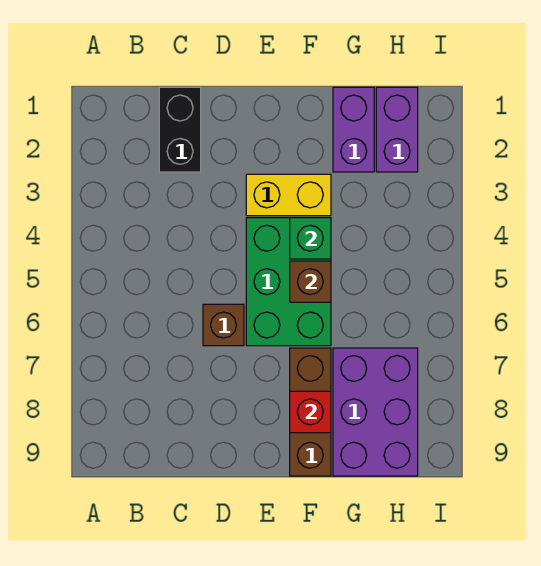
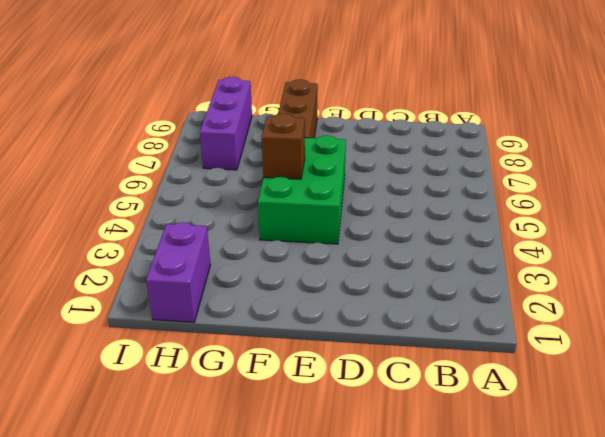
purple 1x3 brick [200,77,252,170] -> purple 2x3 brick [333,348,418,476]
none -> black 1x2 brick [159,87,201,172]
none -> brown 1x1 brick [203,304,244,346]

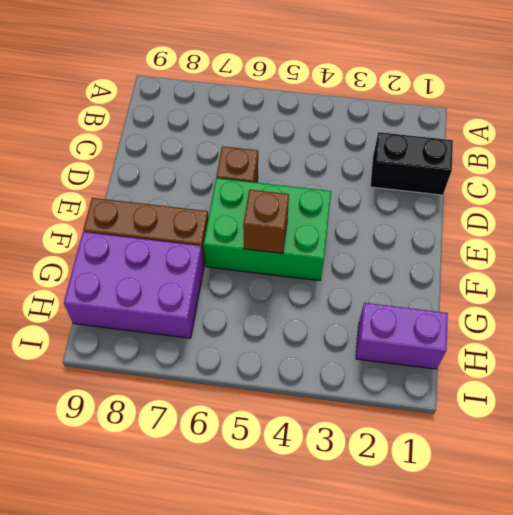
none -> yellow 1x2 brick [246,174,331,216]
none -> purple 1x2 brick [333,87,374,172]

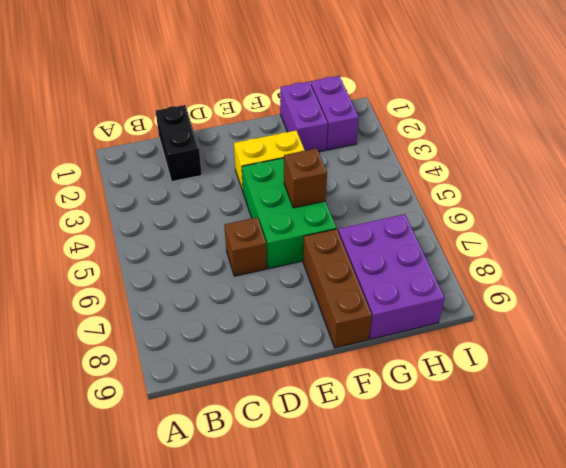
none -> green 1x1 brick [290,218,331,259]
none -> red 1x1 brick [290,391,331,433]

